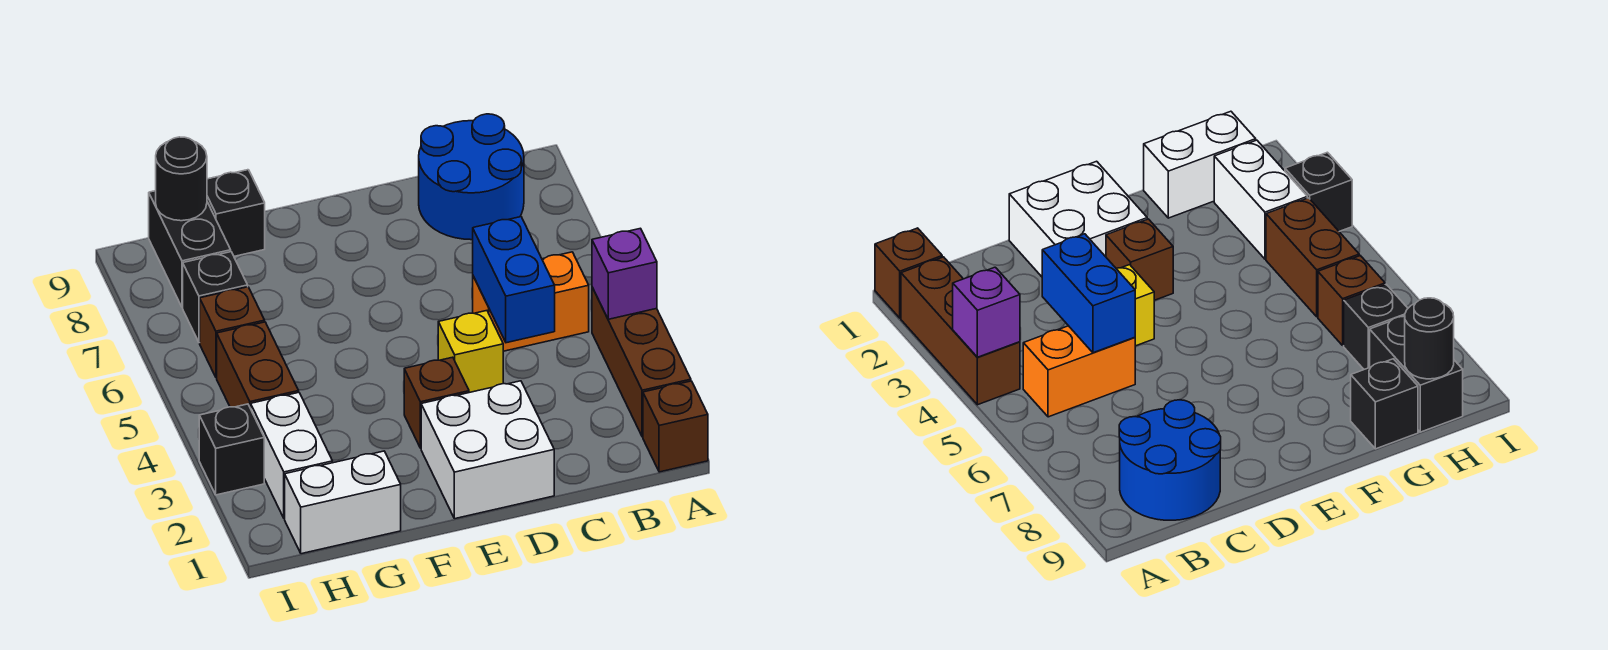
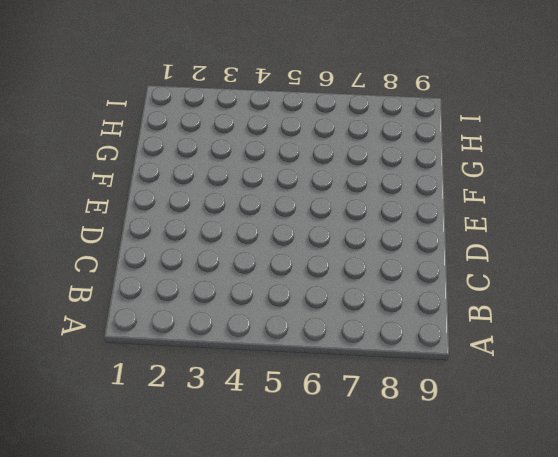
none -> brown 1x1 brick [643,381,708,472]
none -> brown 1x3 brick [592,287,691,437]
none -> orange 1x2 brick [473,252,589,351]

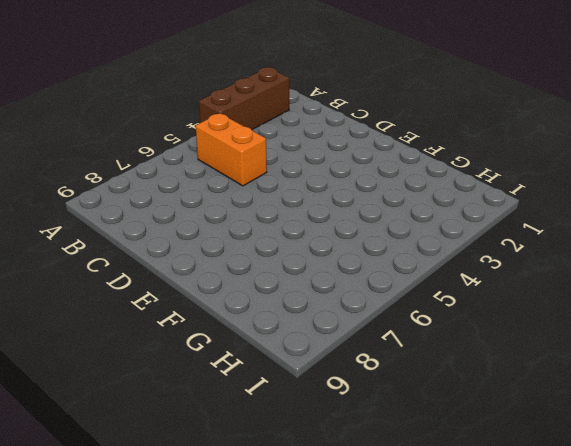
none -> brown 1x1 brick [643,381,708,472]
none -> blue 2x2 round brick [419,114,524,240]
none -> white 2x2 brick [421,381,554,519]

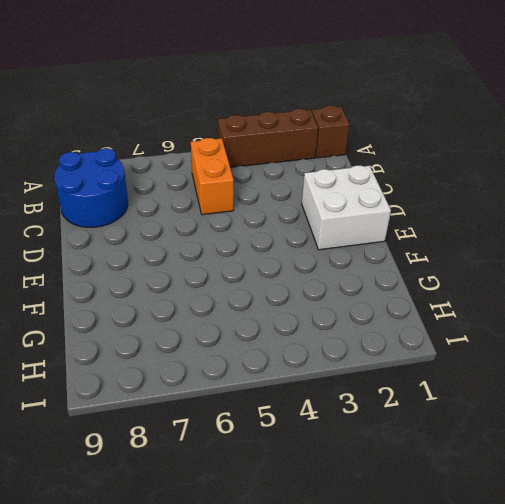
none -> yellow 1x1 brick [438,311,503,393]
none -> brown 1x1 brick [404,357,469,448]
none -> white 1x2 brick [285,451,401,554]

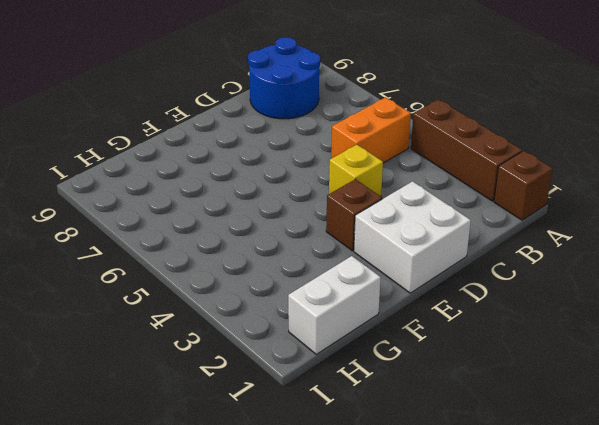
none -> black 1x1 brick [207,170,265,256]
none -> white 1x2 brick [251,392,333,518]
none -> brown 1x2 brick [217,322,299,408]

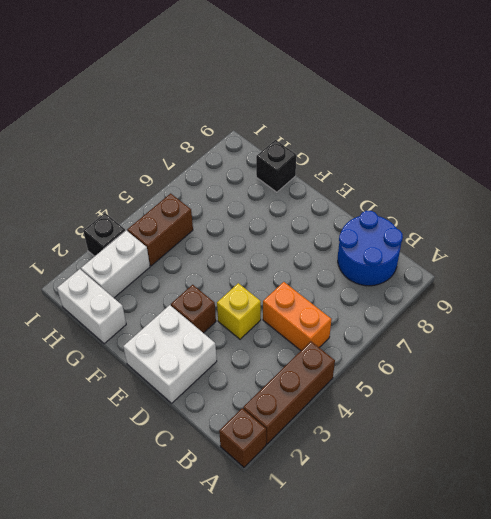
none -> brown 1x1 brick [200,287,265,378]
none -> black 1x1 brick [183,252,248,343]
none -> black 1x2 brick [149,191,231,307]

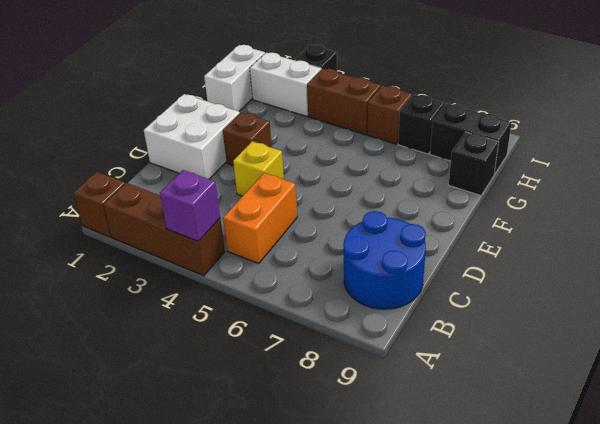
none -> blue 1x2 brick [473,217,555,343]
none -> black 1x1 round brick [156,137,207,221]

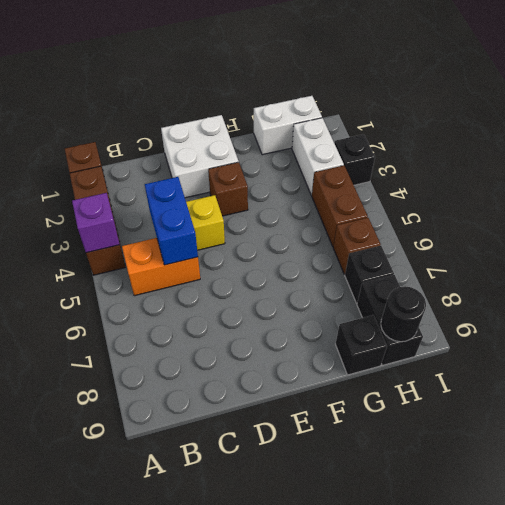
none -> blue 2x2 round brick [419,114,524,240]

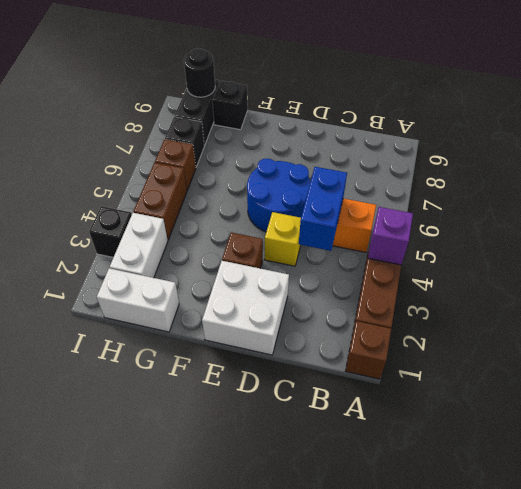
blue 2x2 round brick [247,159,311,232] -> blue 2x2 round brick moved to [419,114,524,240]

